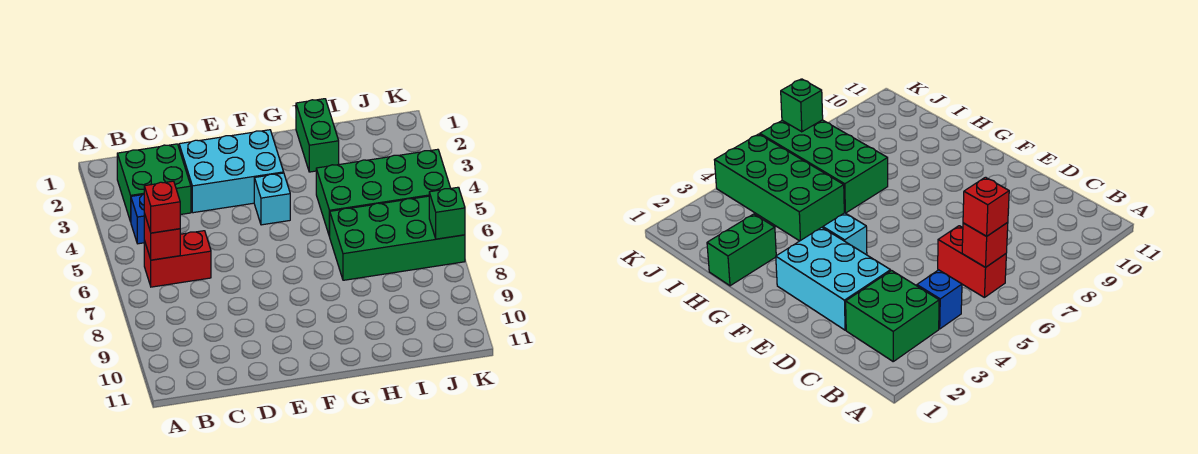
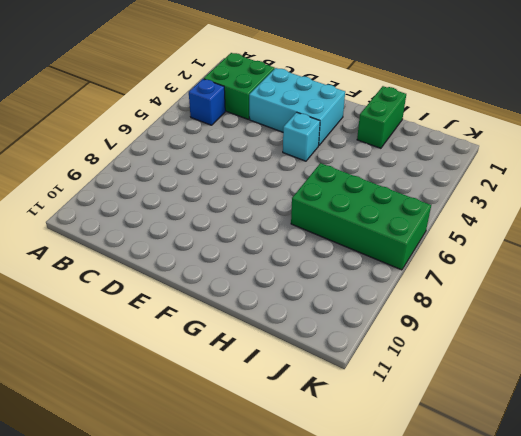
none -> red 1x2 brick [144,231,211,287]
none -> green 2x4 brick [316,149,451,237]

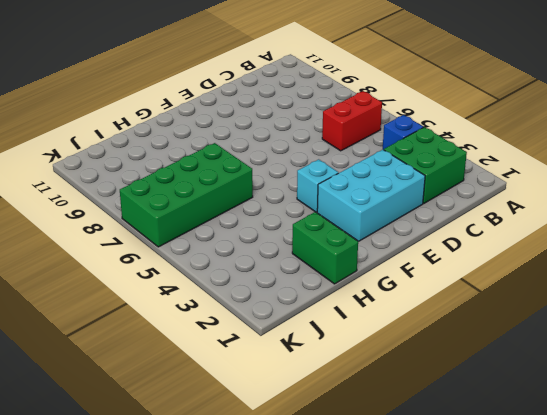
none -> green 2x4 brick [316,149,451,237]
none -> red 1x1 brick [144,213,180,260]

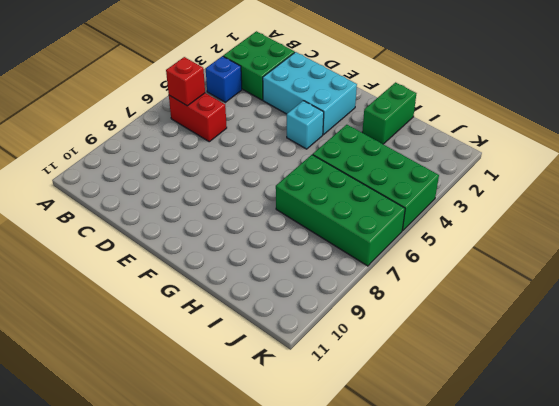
none -> green 1x1 brick [429,187,465,239]
none -> red 1x1 brick [144,181,180,233]

